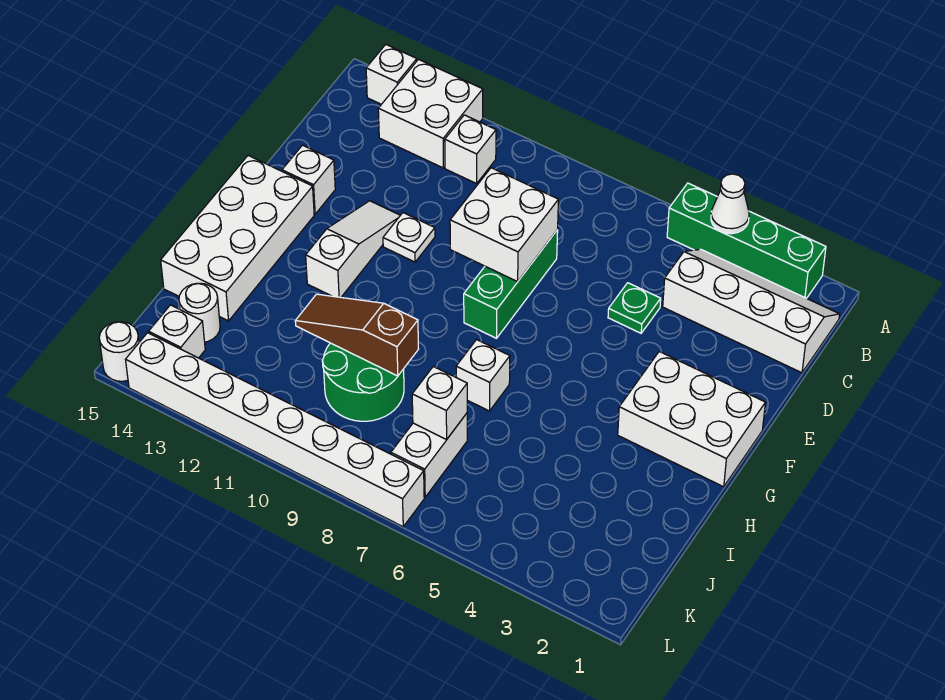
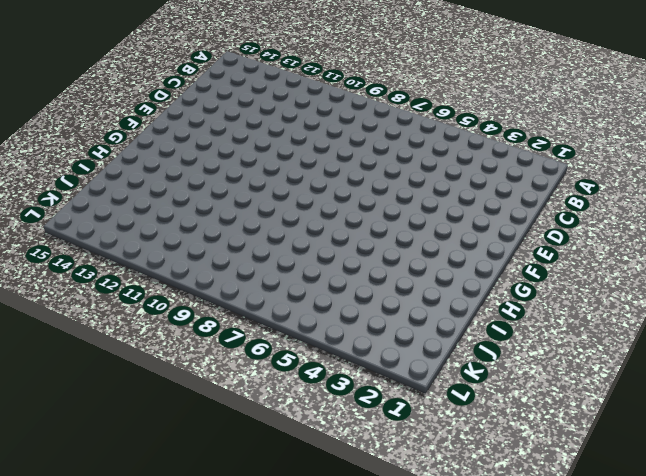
none -> green 1x4 brick [667,183,826,298]
none -> white 2x2 brick [378,59,483,168]
none -> white 1x1 brick [366,45,417,104]

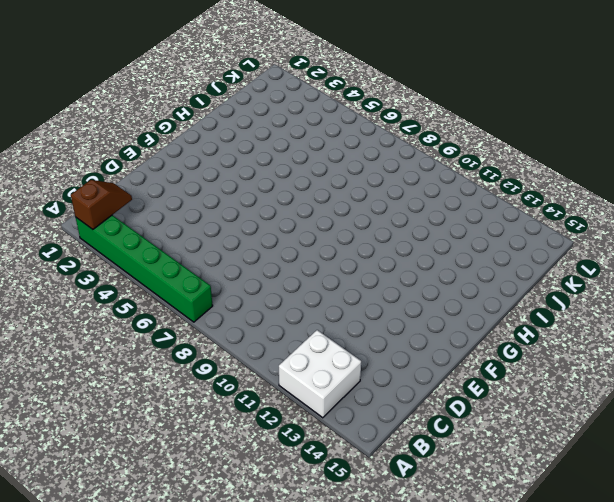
green 1x6 brick [76,215,213,322] -> green 1x4 brick [667,183,826,298]
brown 1x2 slope [71,180,132,229] -> none
none -> white 1x1 brick [366,45,417,104]
none -> white 2x4 slope [663,249,840,373]
none -> white 1x1 brick [445,115,496,184]

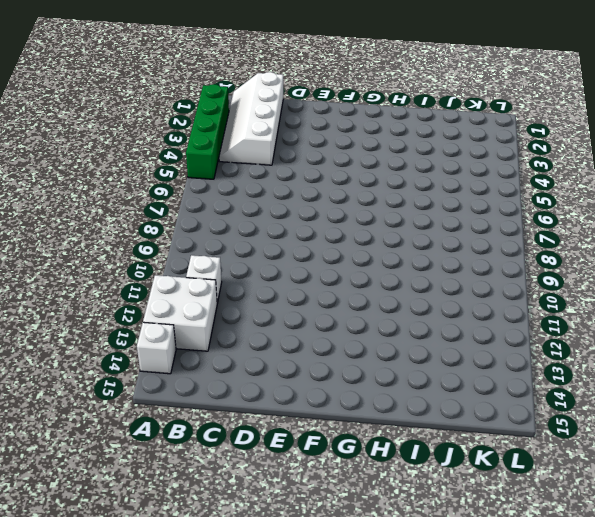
none -> green 1x1 plate [608,283,661,333]
none -> green 1x3 brick [464,230,558,338]
none -> white 1x1 plate [383,213,435,262]

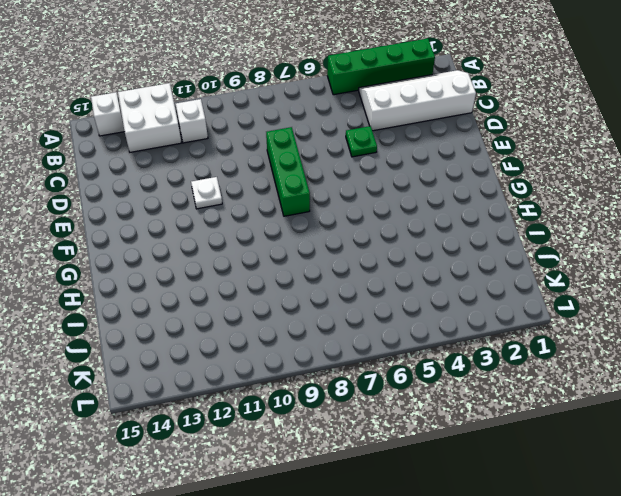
none -> white 1x3 slope [306,201,400,297]
none -> white 1x1 brick [282,145,335,214]
none -> white 2x3 brick [618,352,765,487]

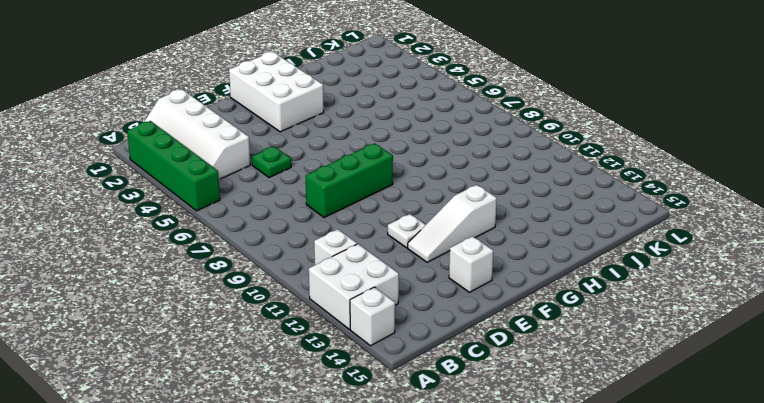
none -> white 2x4 brick [161,156,314,321]
none -> white 1x1 brick [456,340,510,411]
none -> green 2x2 round brick [322,343,404,421]

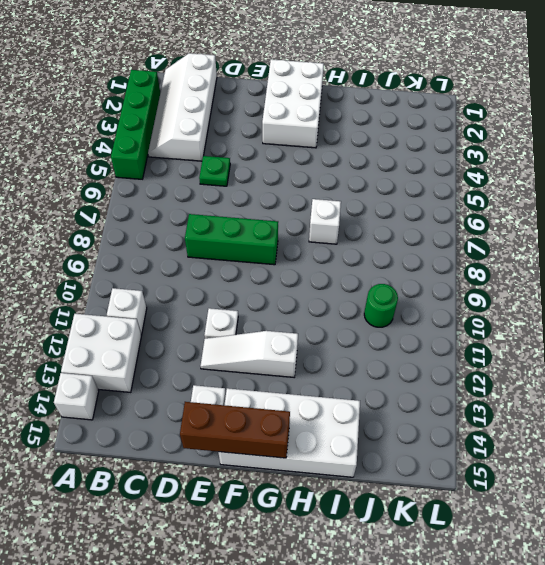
brown 1x3 brick [180,402,290,458] -> none
green 1x1 round brick [364,284,398,327] -> green 2x2 round brick [322,343,404,421]
none -> white 1x2 brick [391,413,467,497]
none -> white 1x1 round brick [179,283,220,342]
none -> white 1x1 brick [149,305,205,358]

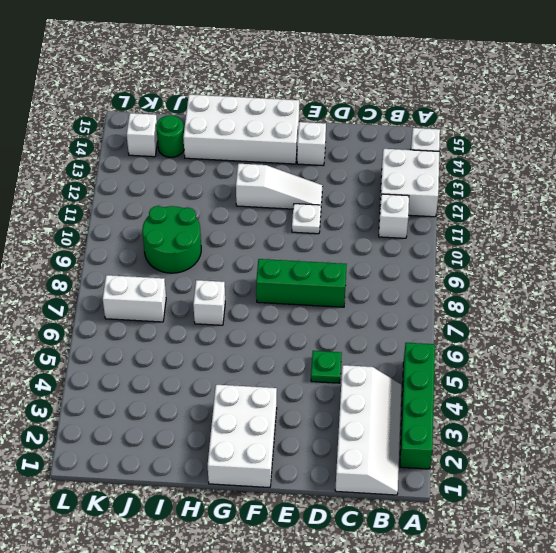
green 1x1 round brick [156,115,184,157] -> white 1x1 round brick [179,283,220,342]
none -> white 1x8 brick [126,333,424,527]
none -> white 1x1 round brick [99,322,139,381]
none -> white 1x1 cone [711,174,749,234]

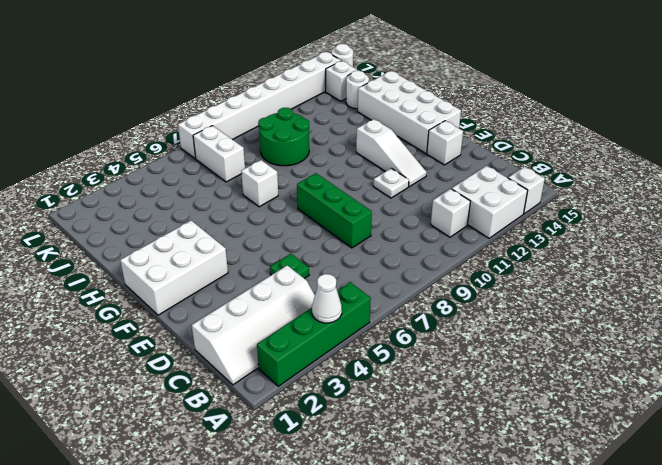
none -> white 2x2 brick [450,168,558,282]
none -> brown 1x3 slope [295,294,418,376]
none -> white 1x1 brick [412,367,467,439]

